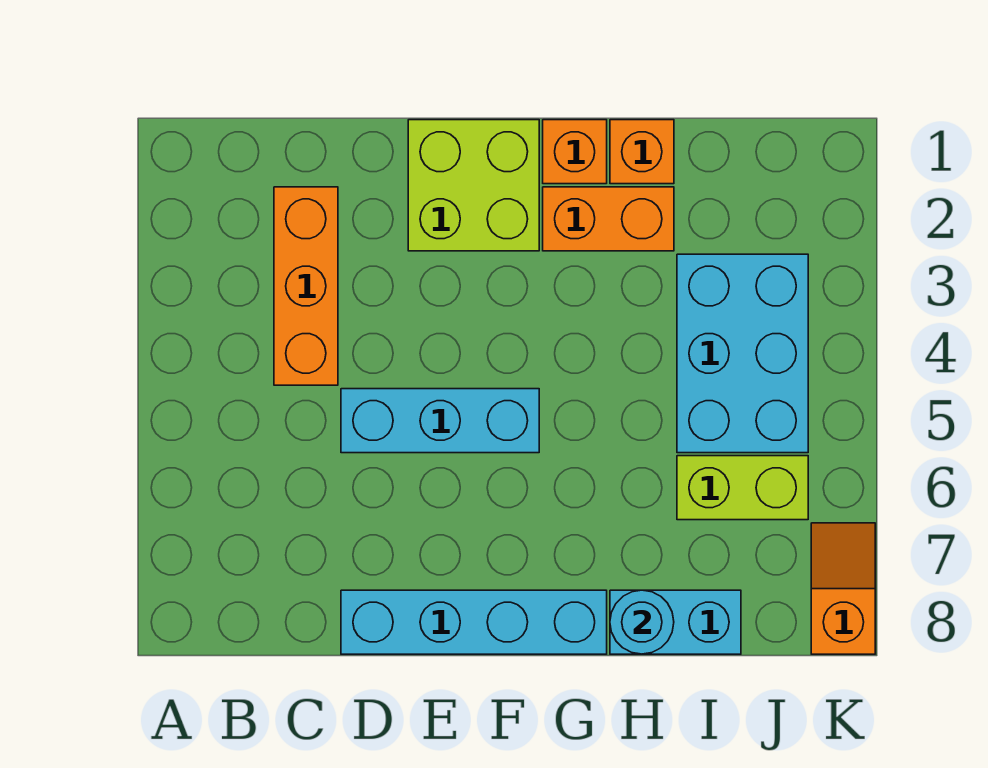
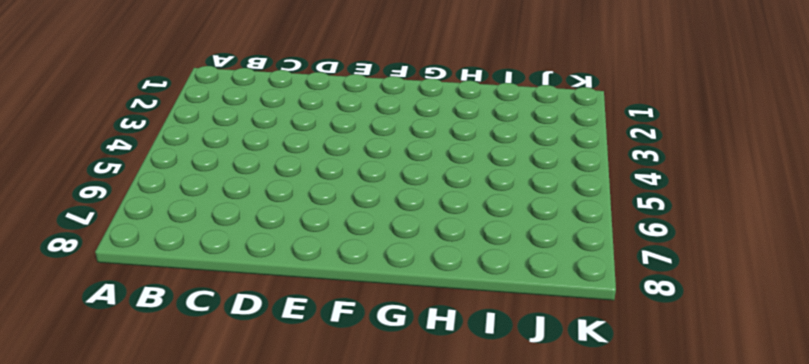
none -> orange 1x3 brick [274,187,338,385]
none -> cyan 1x3 brick [341,389,539,453]
none -> cyan 1x4 brick [341,590,607,654]

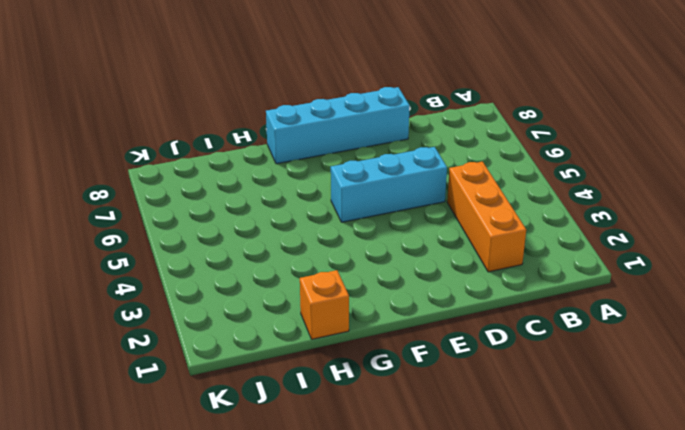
none -> lime 2x2 brick [408,120,539,251]
none -> orange 1x1 brick [543,120,607,184]
none -> orange 1x2 brick [543,187,674,251]

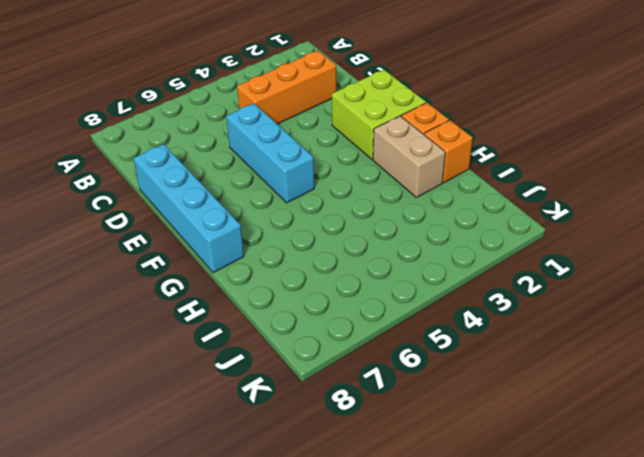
tan 1x2 brick [373,116,445,197] -> orange 1x2 brick [543,187,674,251]
none -> cyan 1x2 brick [610,590,741,654]
none -> cyan 2x3 brick [677,254,808,453]
none -> lime 1x2 brick [677,456,808,520]

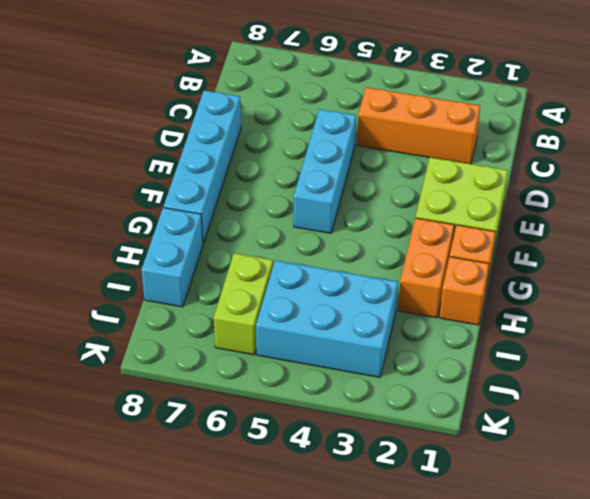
none -> orange 1x2 slope [811,523,875,654]
none -> cyan 1x1 round brick [610,590,674,654]

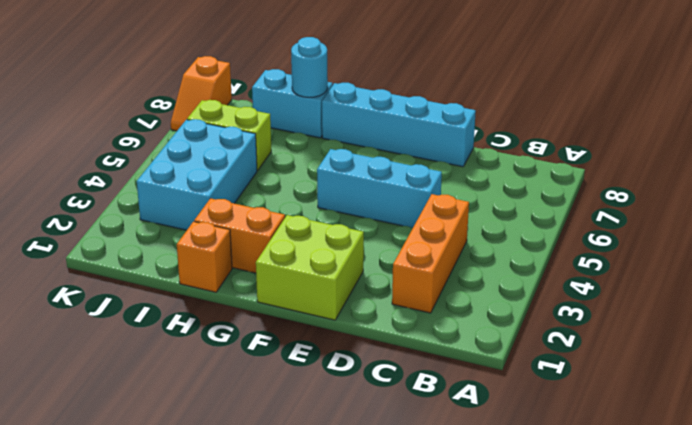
none -> orange 1x1 brick [543,120,607,184]

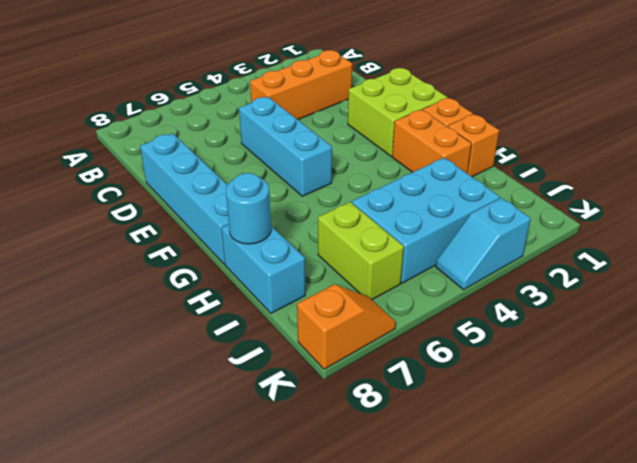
cyan 1x2 slope [436,198,531,290] -> none

